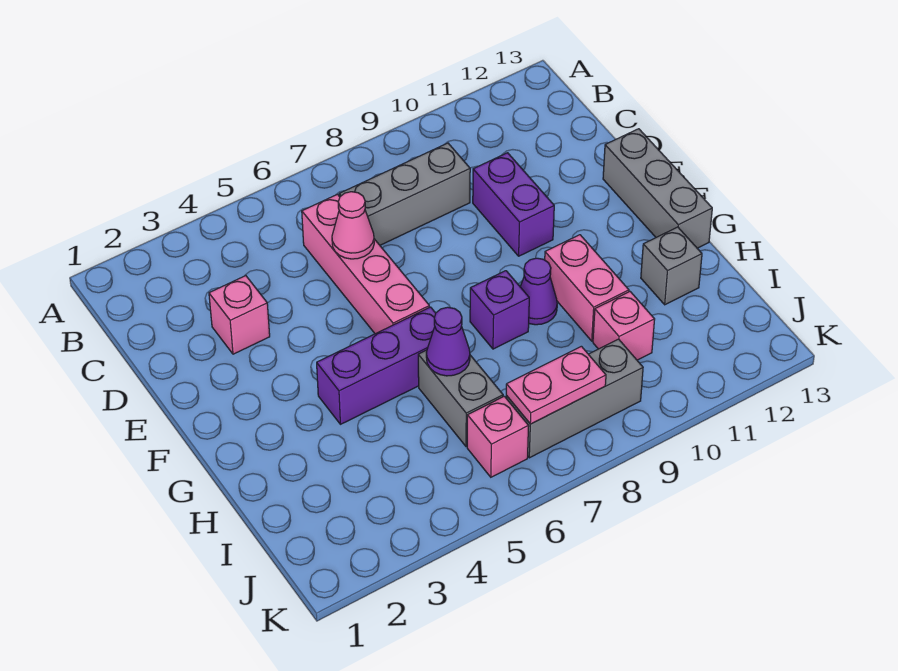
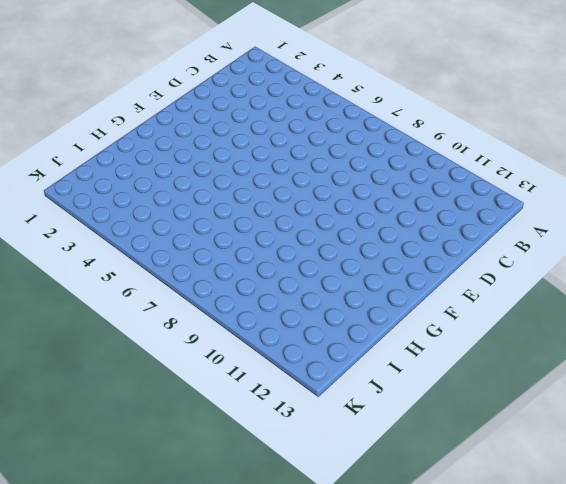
none -> pink 1x4 brick [302,194,429,334]
none -> grey 1x3 brick [339,143,470,245]
none -> pink 1x1 brick [209,276,270,354]

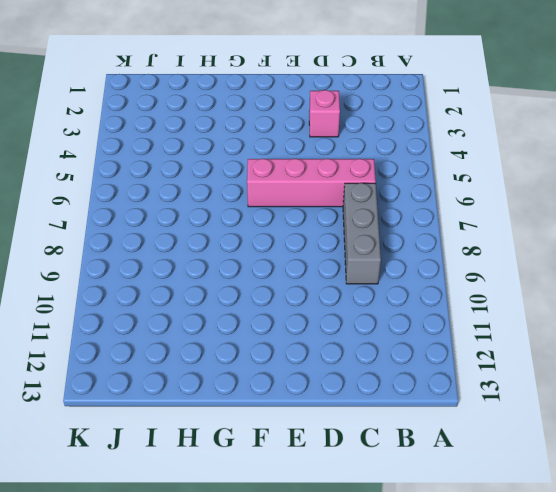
none -> purple 1x2 brick [473,153,554,256]
none -> grey 1x3 brick [603,129,712,248]
none -> purple 1x3 brick [317,307,436,424]

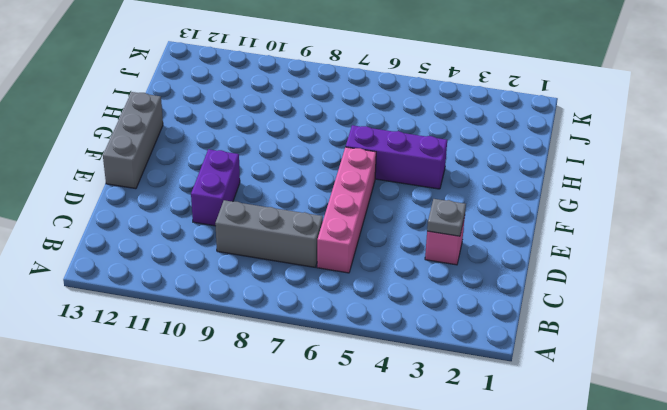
grey 1x1 plate [427,199,466,236] -> none
none -> purple 1x1 brick [470,271,529,349]
none -> purple 1x1 cone [520,258,557,325]
none -> pink 1x2 brick [545,235,629,341]

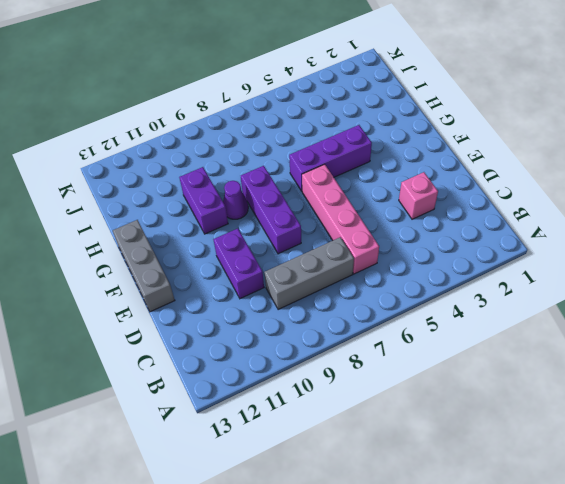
purple 1x3 brick [241,166,301,254] -> purple 1x1 brick [470,271,529,349]
purple 1x2 brick [179,167,228,234] -> pink 1x2 brick [545,235,629,341]
none -> grey 1x2 brick [418,350,503,447]
none -> grey 1x1 brick [641,227,702,305]
none -> pink 1x1 brick [593,292,655,360]

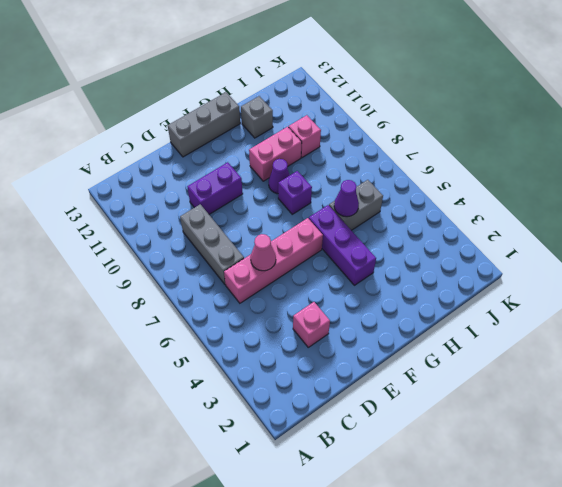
none -> pink 1x1 brick [467,396,529,477]
none -> grey 1x3 brick [506,339,643,458]
none -> pink 1x2 plate [506,346,606,424]

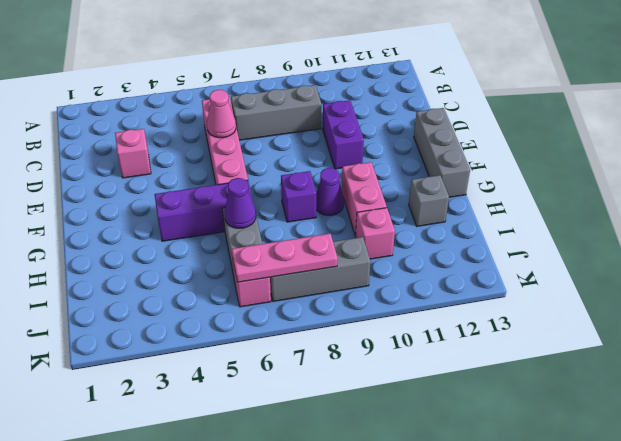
pink 1x3 plate [232,233,338,282] -> pink 1x2 plate [506,346,606,424]

